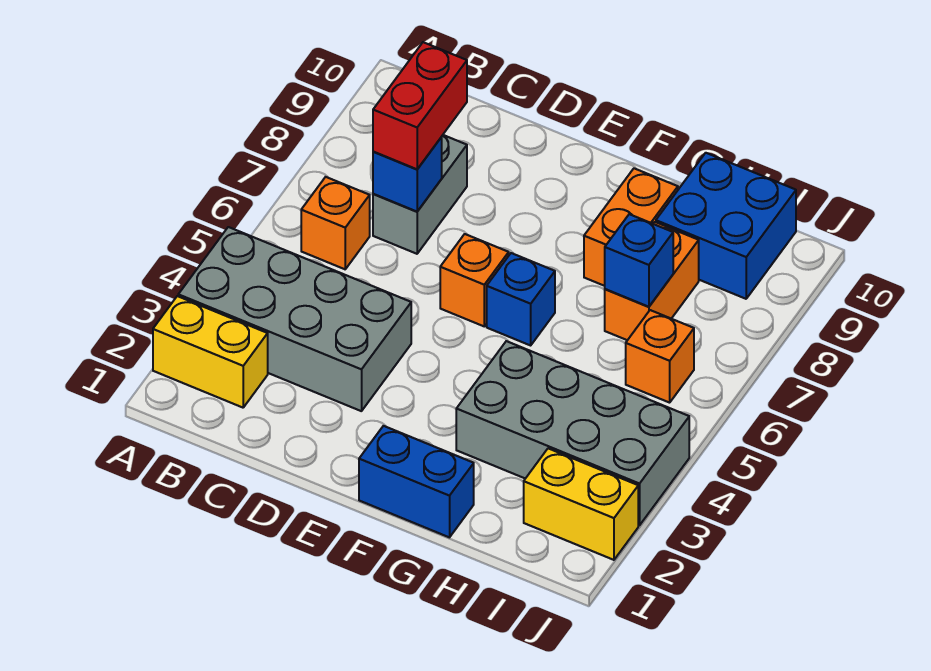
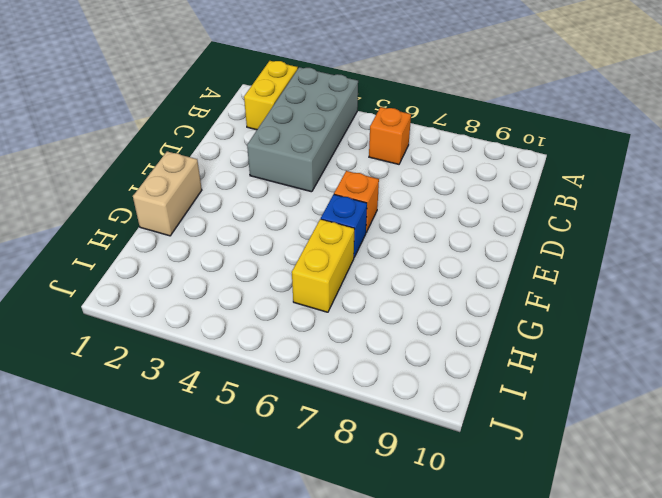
tan 1x2 brick [133,151,202,236] -> blue 1x2 brick [359,426,474,537]
yellow 1x2 brick [292,219,354,312] -> yellow 1x2 brick moved to [524,448,638,560]
none -> grey 1x2 brick [373,135,467,254]
none -> grey 2x4 brick [456,341,689,525]
none -> orange 1x2 brick [584,168,678,286]

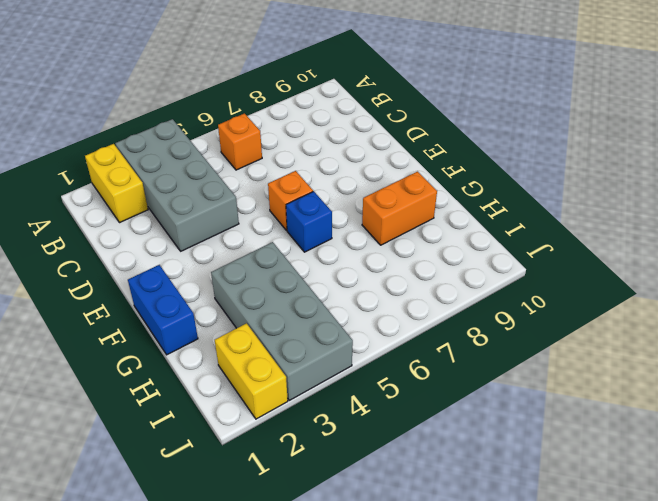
none -> grey 1x2 brick [373,135,467,254]
none -> orange 1x2 brick [605,222,699,340]
none -> blue 2x2 brick [656,153,796,299]

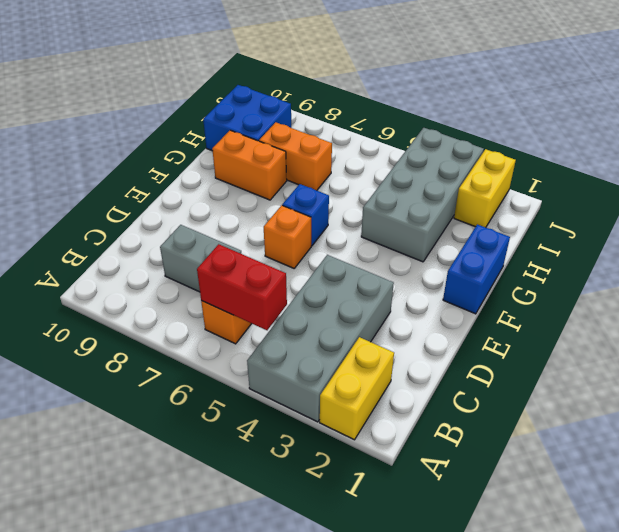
red 1x2 brick [197,244,287,330] -> red 1x2 brick moved to [373,42,467,169]
none -> orange 1x1 brick [626,310,694,403]
none -> blue 1x1 brick [373,137,442,211]
none -> blue 1x1 brick [605,214,673,307]

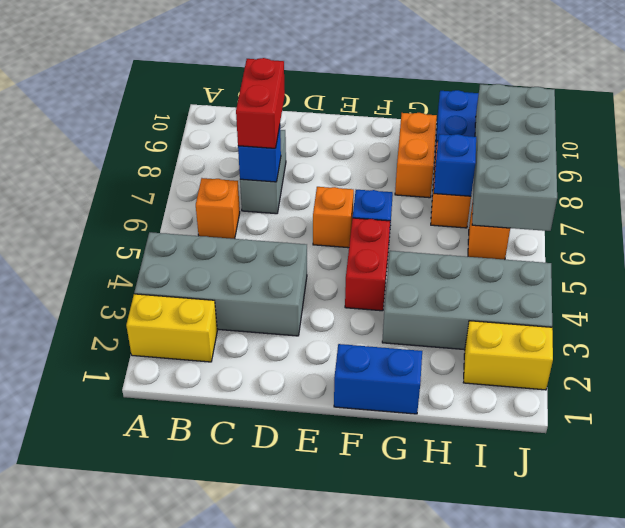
red 1x2 brick [345,218,390,311] -> none
grey 2x4 brick [472,84,557,231] -> none

